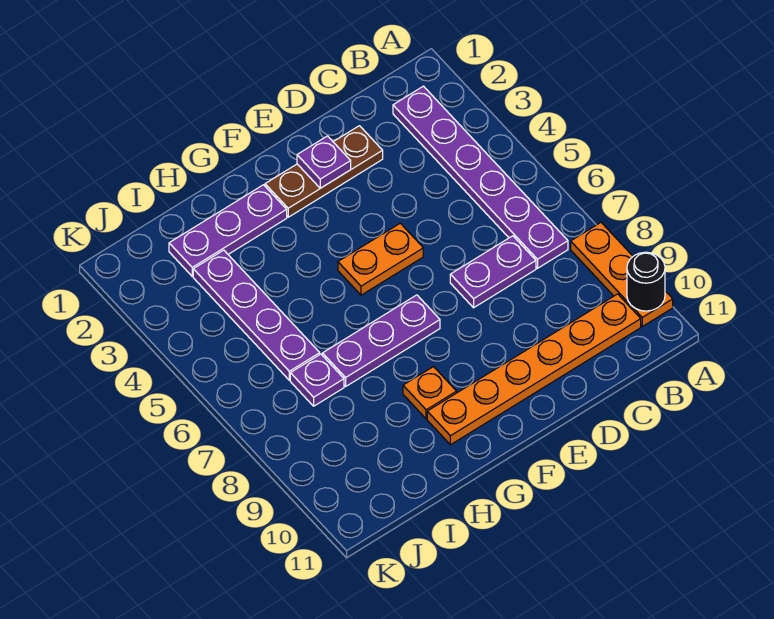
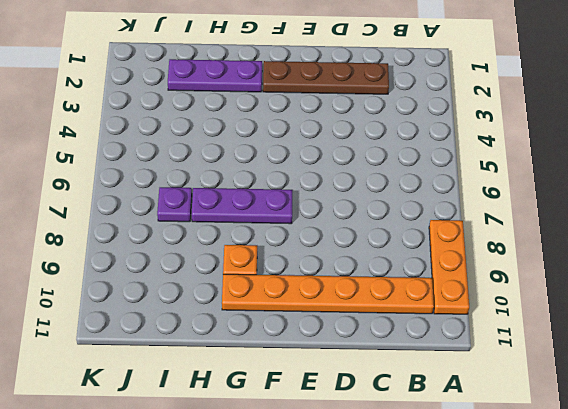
brown 1x4 plate [263,61,389,94] -> brown 1x3 plate [265,126,383,217]
none -> purple 1x6 plate [393,86,568,268]
none -> purple 1x2 plate [450,236,536,308]
none -> orange 1x2 plate [338,223,423,295]

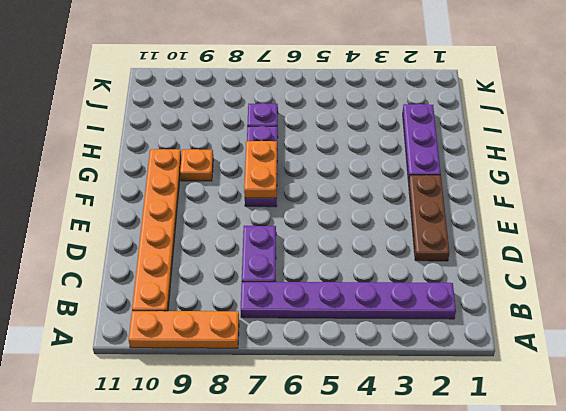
orange 1x2 plate [244,141,277,198] -> orange 1x2 plate moved to [338,223,423,295]
none -> purple 1x4 plate [193,250,320,380]
none -> black 1x1 round brick [627,252,665,311]
none -> purple 1x1 plate [297,136,351,188]

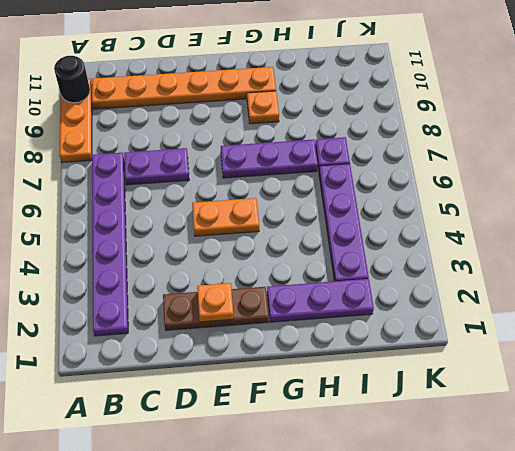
orange 1x1 plate [197,283,234,322] -> purple 1x1 plate [297,136,351,188]

